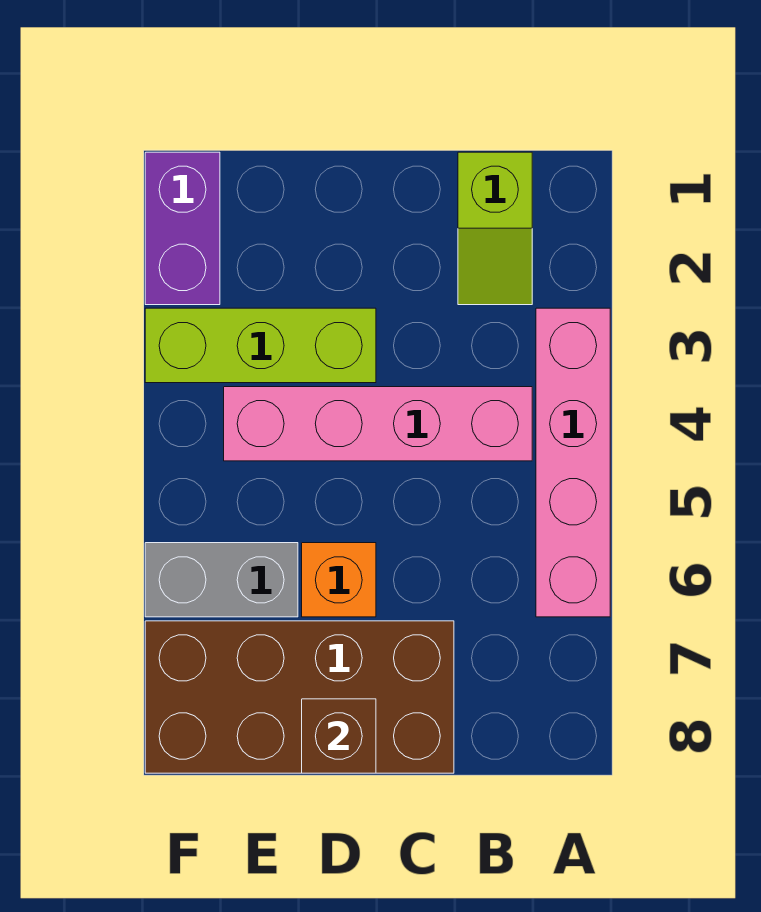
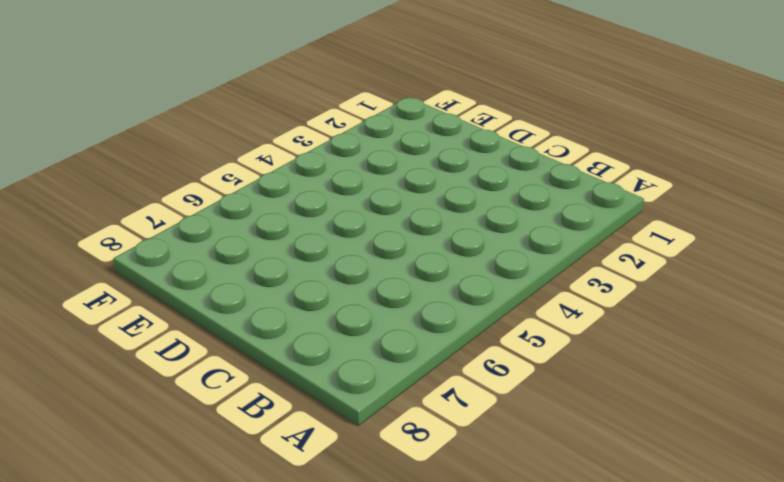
none -> pink 1x4 brick [536,308,610,617]
none -> lime 1x2 slope [458,152,532,305]

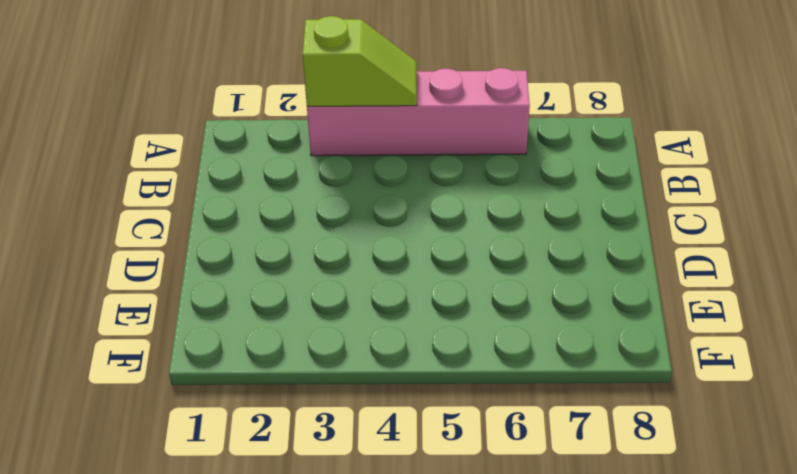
lime 1x2 slope [303,16,417,106] -> lime 1x2 slope moved to [458,152,532,305]
none -> pink 1x4 brick [224,387,532,461]
none -> brown 2x4 brick [145,621,454,773]

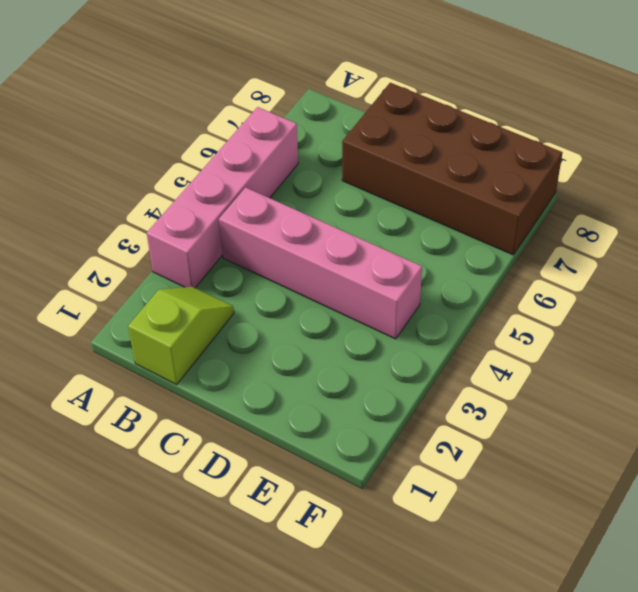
none -> lime 1x3 brick [145,308,376,383]
none -> orange 1x1 brick [302,543,376,617]

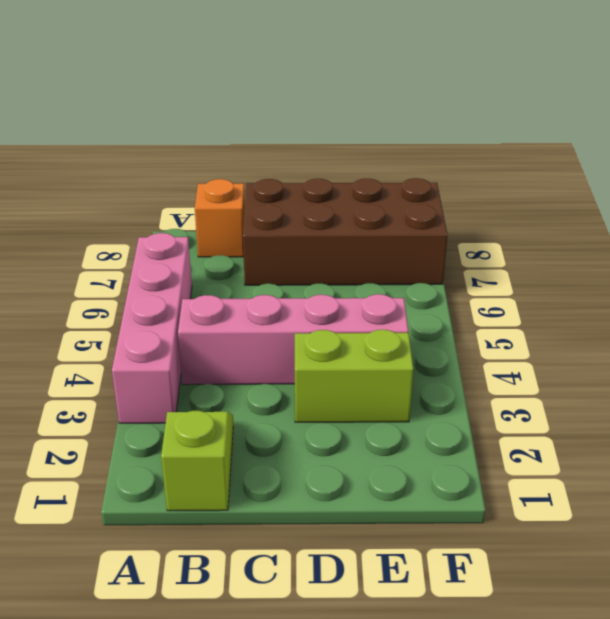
orange 1x1 brick [195,179,245,257] -> orange 1x1 brick moved to [302,543,376,617]
lime 1x2 brick [295,330,413,422] -> lime 1x3 brick [145,308,376,383]
none -> grey 1x2 brick [145,543,298,617]
none -> purple 1x2 brick [145,152,220,305]

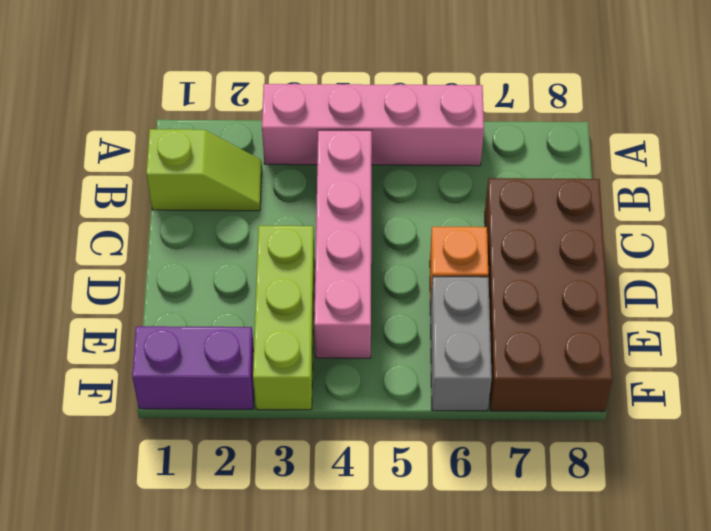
none -> brown 1x1 brick [302,699,376,773]

